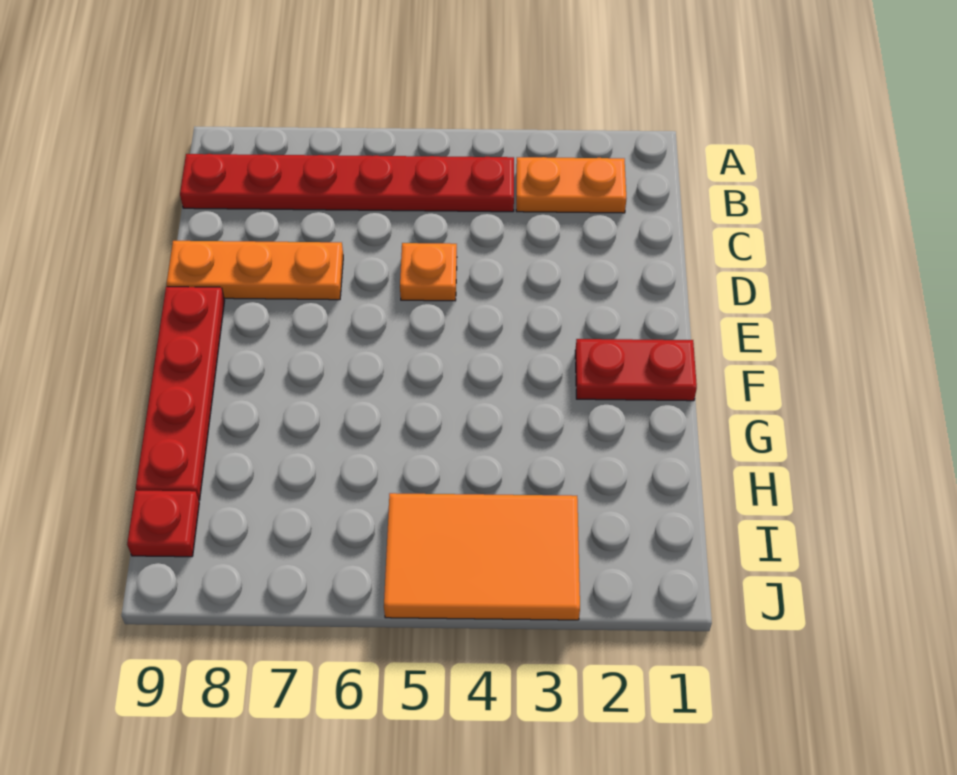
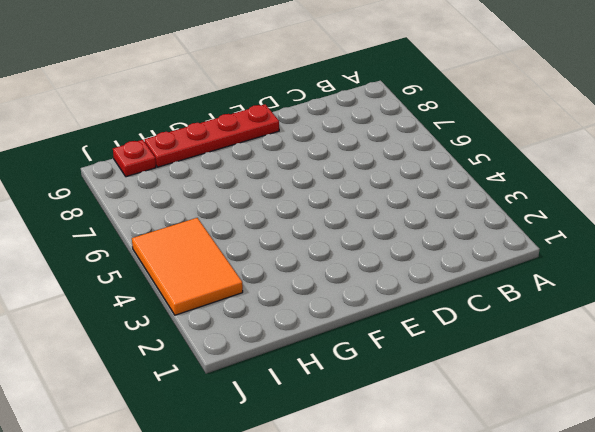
none -> orange 1x2 plate [516,157,627,213]
none -> red 1x6 plate [180,154,514,212]

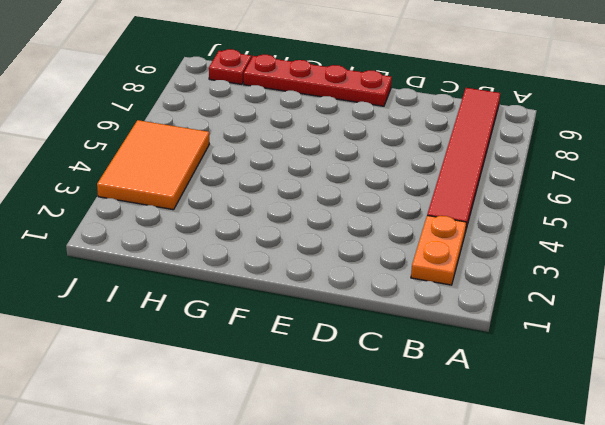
red 1x6 tile [427,88,500,232] -> red 1x6 plate [180,154,514,212]
none -> orange 1x1 plate [400,243,457,301]
none -> orange 1x3 plate [166,241,343,300]

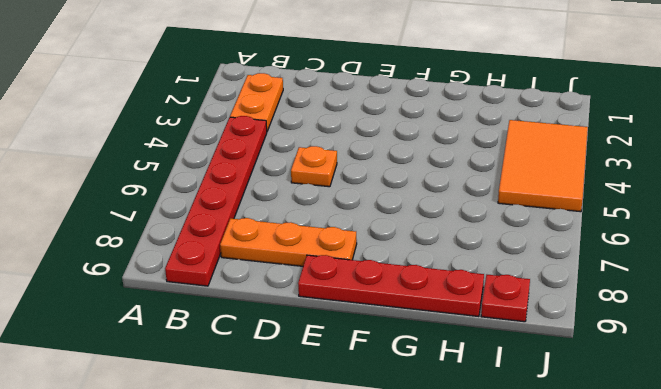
orange 1x3 plate [220,218,357,266] -> orange 1x3 plate turned to [166,241,343,300]
none -> red 1x2 plate [575,339,697,401]

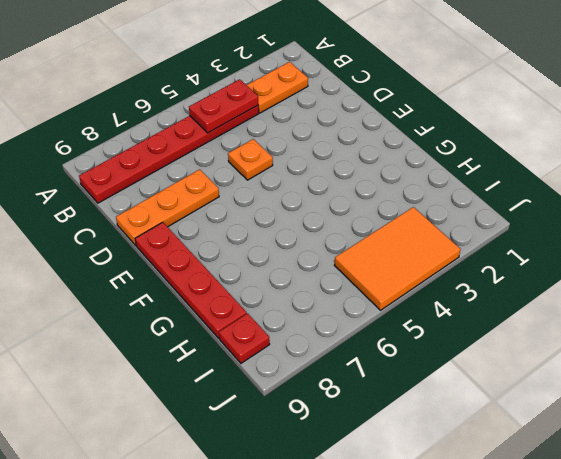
red 1x2 plate [189,79,258,133] -> red 1x2 plate moved to [575,339,697,401]

